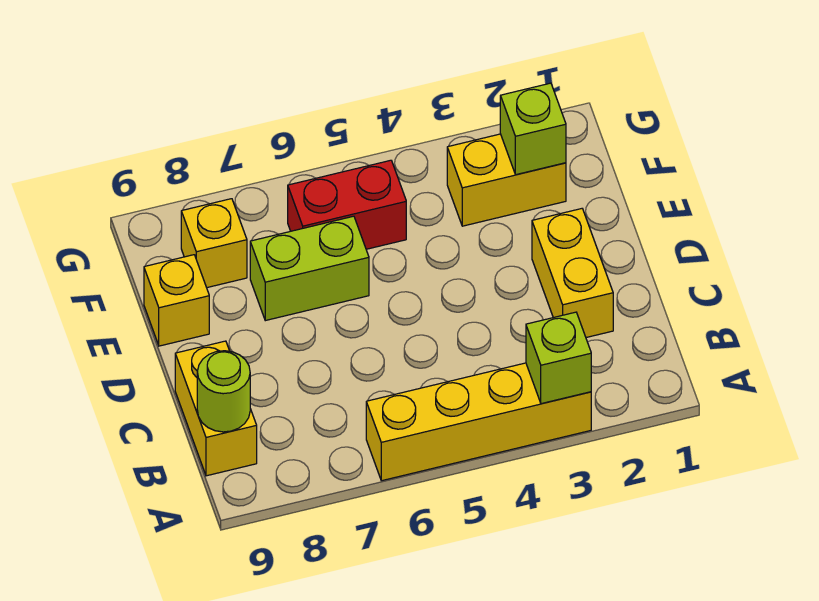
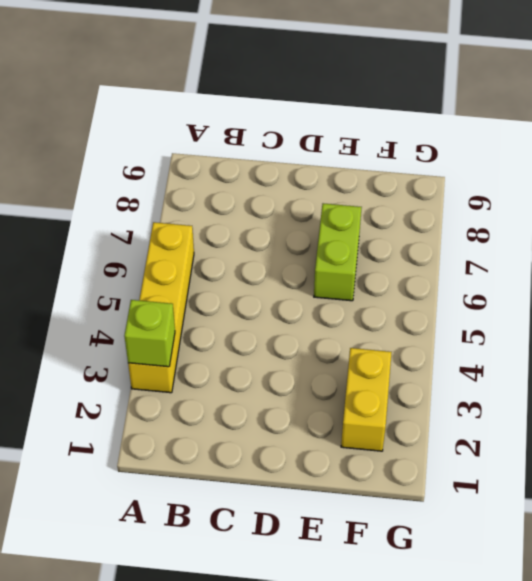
none -> yellow 1x2 brick [175,341,257,476]
none -> yellow 1x2 brick [532,209,613,337]

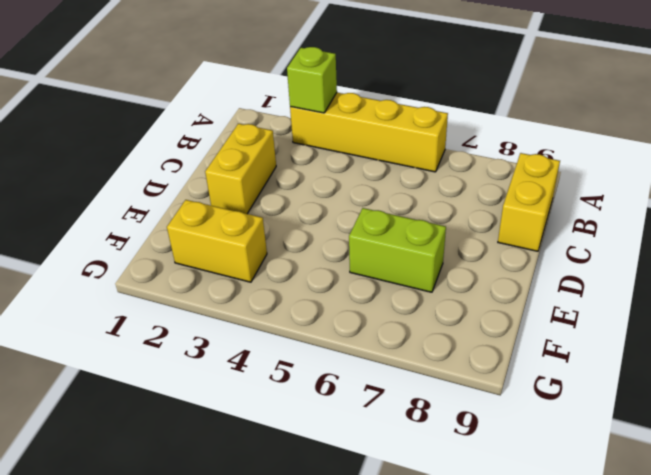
none -> yellow 1x1 brick [144,255,209,346]
none -> red 1x2 brick [288,160,406,249]

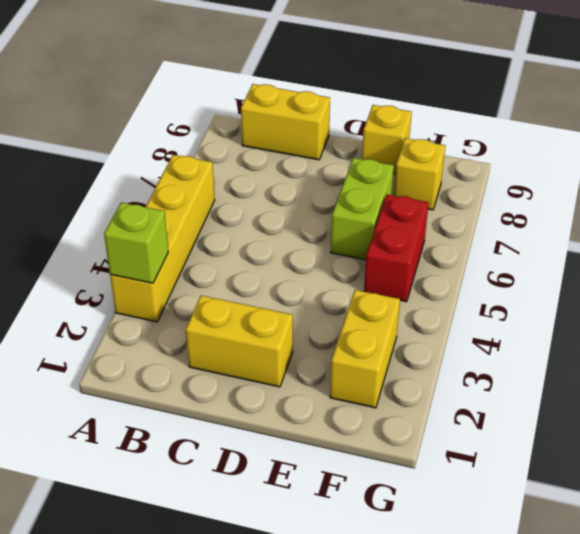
none -> lime 1x1 round brick [197,351,250,432]
none -> lime 1x1 brick [500,83,566,175]

